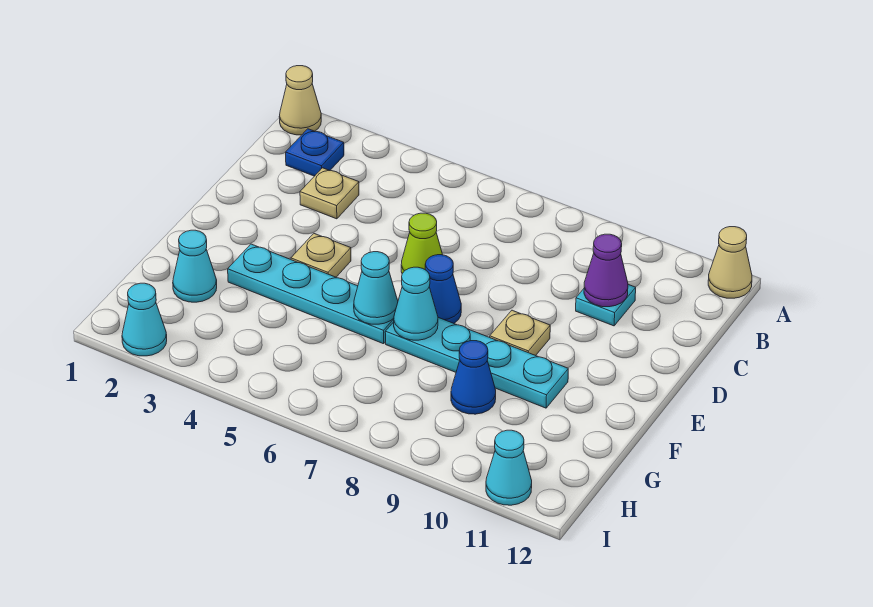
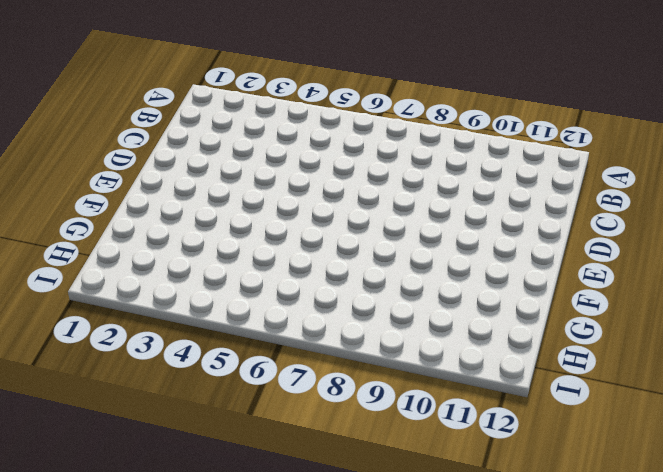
none -> tan 1x1 cone [279,66,321,135]
none -> tan 1x1 cone [708,227,752,298]
none -> blue 1x1 plate [286,129,344,176]

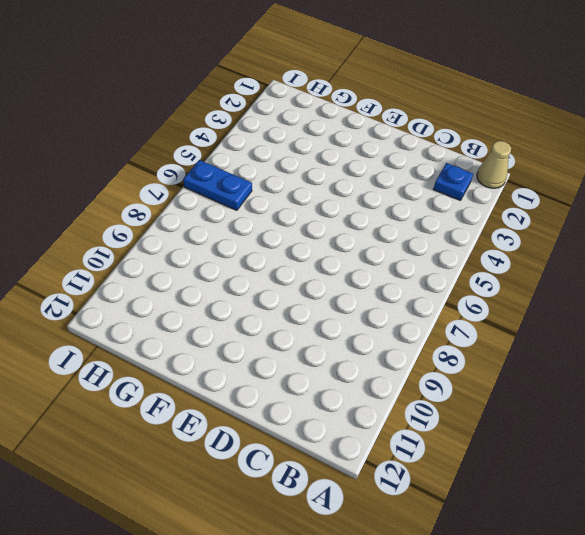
blue 1x2 plate [183,160,252,210] -> none
none -> tan 1x1 cone [708,227,752,298]
none -> tan 1x1 plate [300,168,359,219]
none -> cyan 1x1 plate [576,285,636,326]

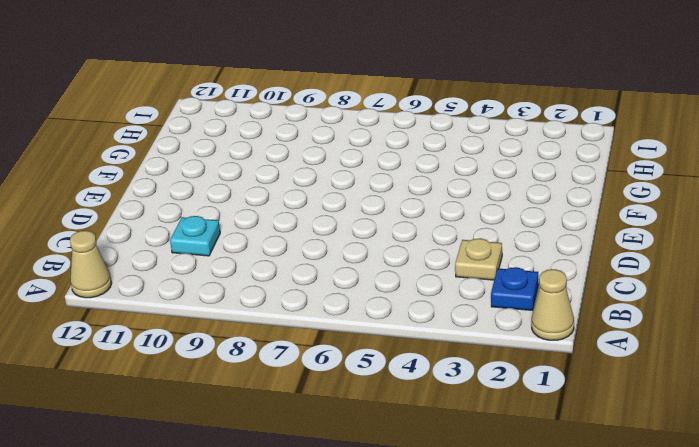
none -> lime 1x1 cone [401,213,443,273]
none -> tan 1x1 plate [291,234,351,277]
none -> blue 1x1 cone [425,255,461,323]

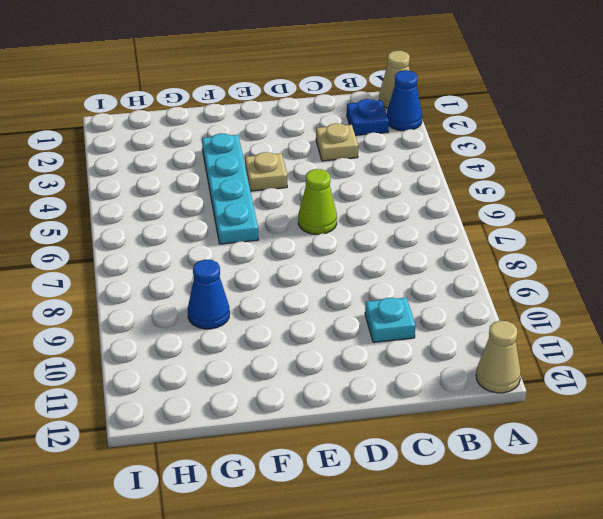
blue 1x1 cone [387,70,422,131] -> blue 1x1 cone moved to [425,255,461,323]
none -> tan 1x1 plate [490,310,550,356]
none -> cyan 1x4 plate [385,318,568,408]
none -> cyan 1x1 cone [173,230,217,302]

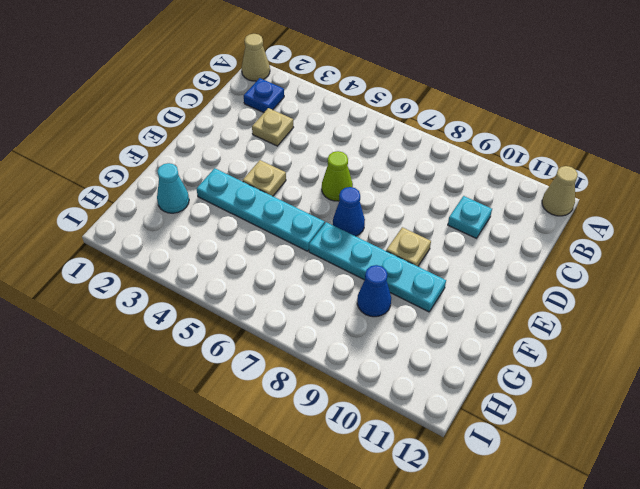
none -> cyan 1x1 cone [122,283,167,356]
none -> cyan 1x1 cone [486,430,532,505]
none -> purple 1x1 cone [584,234,628,307]

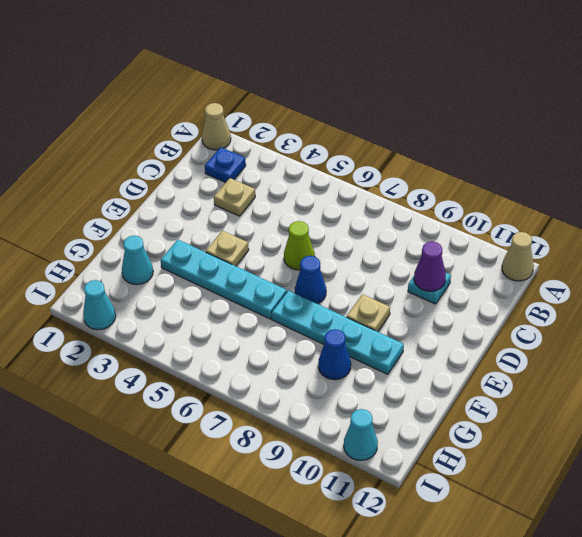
none -> cyan 1x1 cone [354,252,398,324]
none -> cyan 1x1 cone [394,267,438,340]

